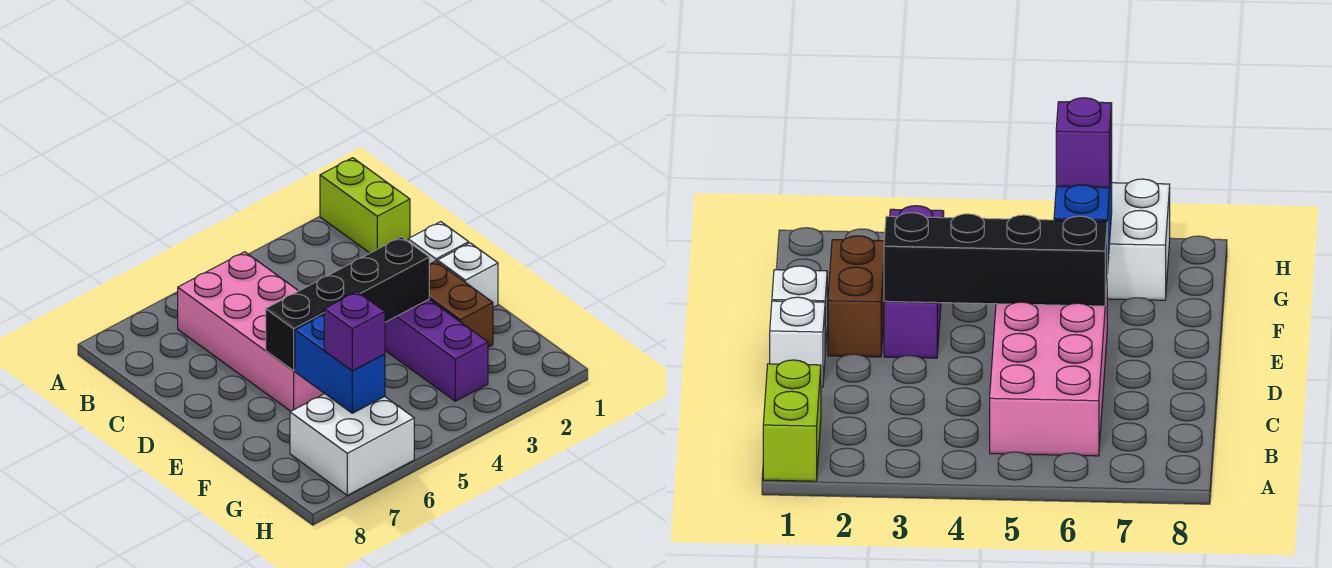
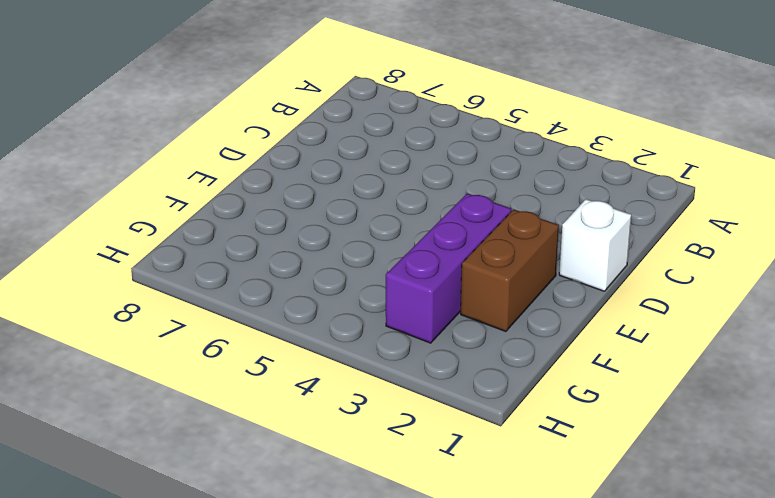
none -> lime 1x2 brick [320,158,410,253]
none -> pink 2x4 brick [178,252,325,411]

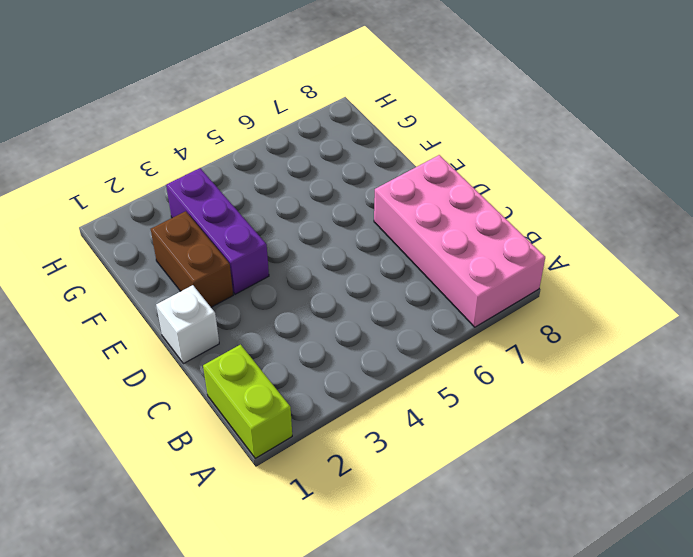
pink 2x4 brick [374,155,545,327] -> pink 2x4 brick moved to [178,252,325,411]
none -> white 1x1 brick [437,243,498,308]
none -> white 2x2 brick [290,394,414,495]

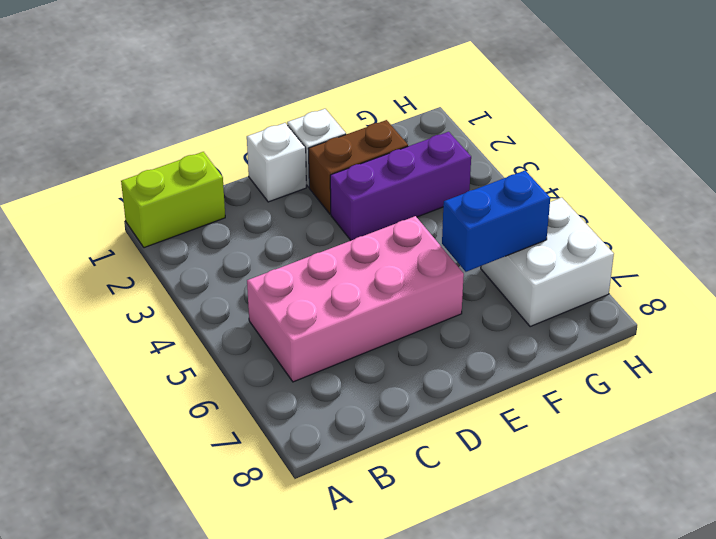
none -> black 1x4 brick [266,237,429,371]
none -> purple 1x1 brick [324,292,385,371]

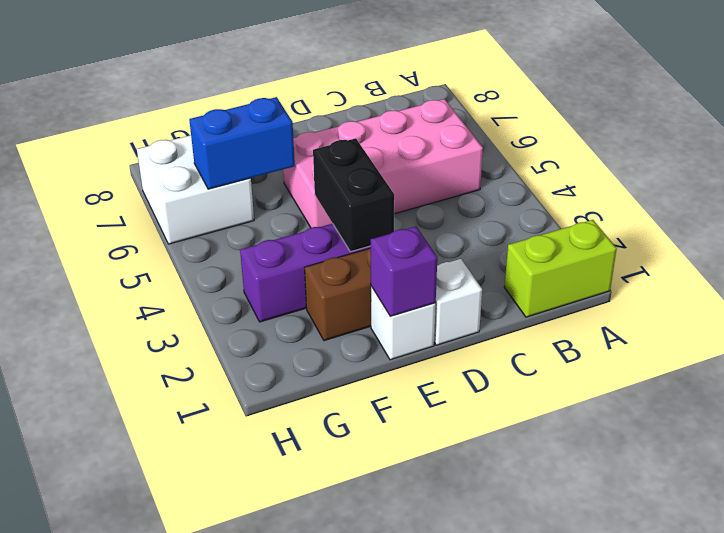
purple 1x1 brick [370,226,437,316] -> purple 1x1 brick moved to [324,292,385,371]
black 1x2 brick [313,138,394,252] -> black 1x4 brick [266,237,429,371]

